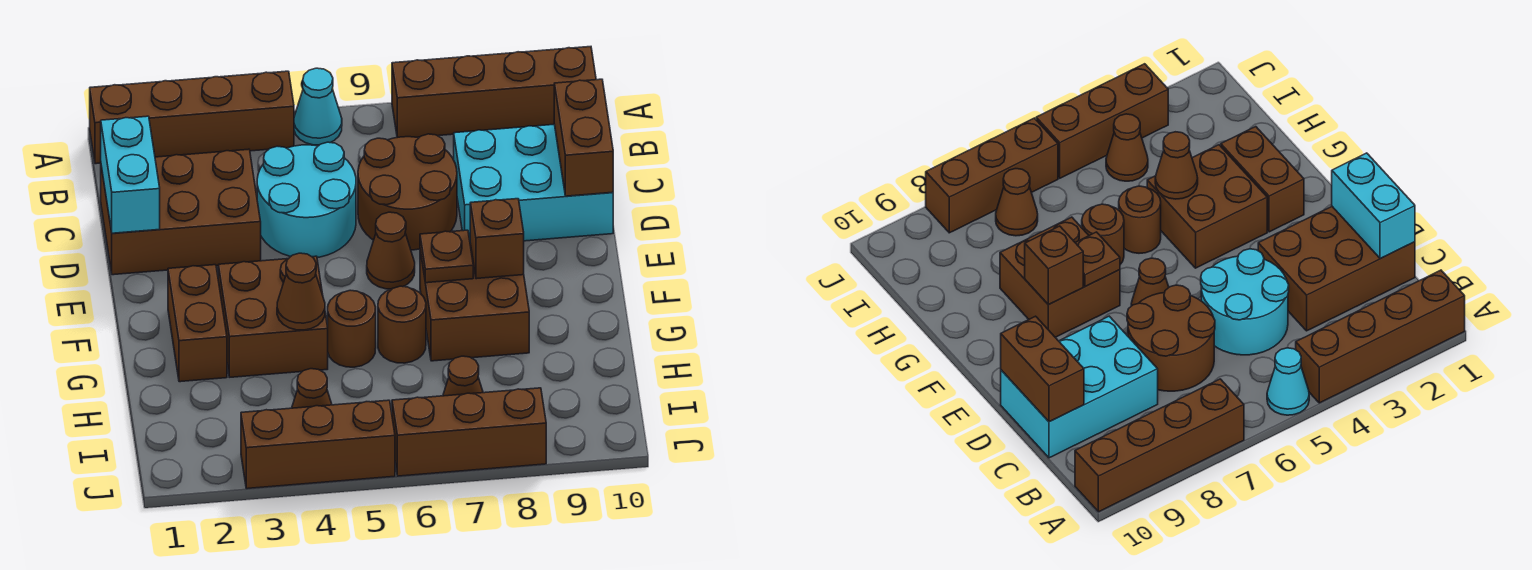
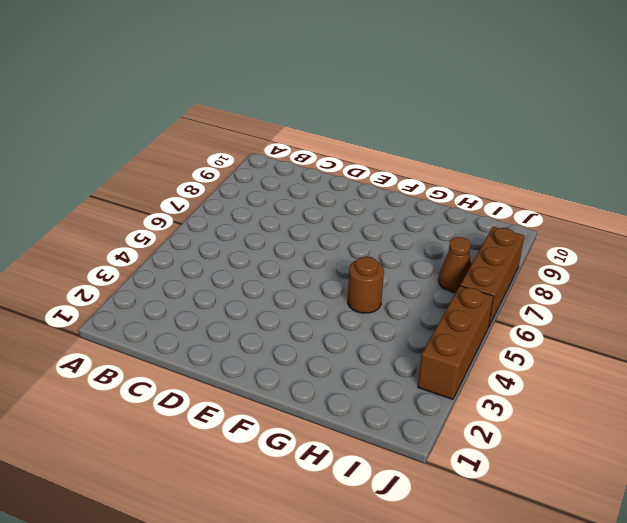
none -> brown 1x4 brick [90,71,294,164]
none -> cyan 1x1 cone [294,68,342,145]
none -> brown 1x4 brick [392,47,596,137]

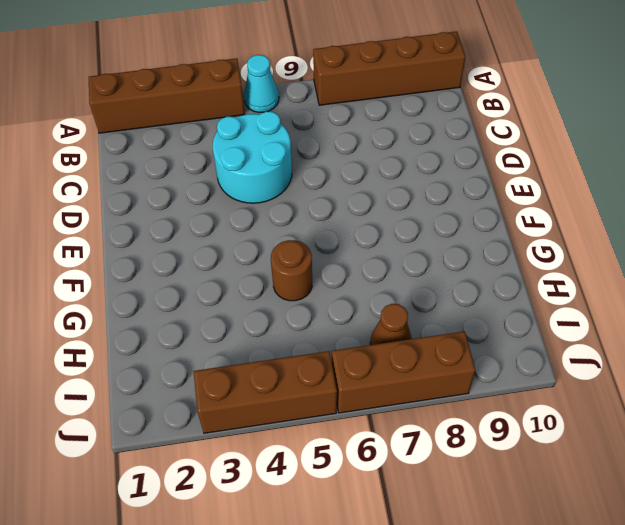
none -> brown 2x3 brick [101,149,261,275]
none -> brown 2x2 round brick [358,134,457,250]
none -> cyan 2x3 brick [454,124,613,241]

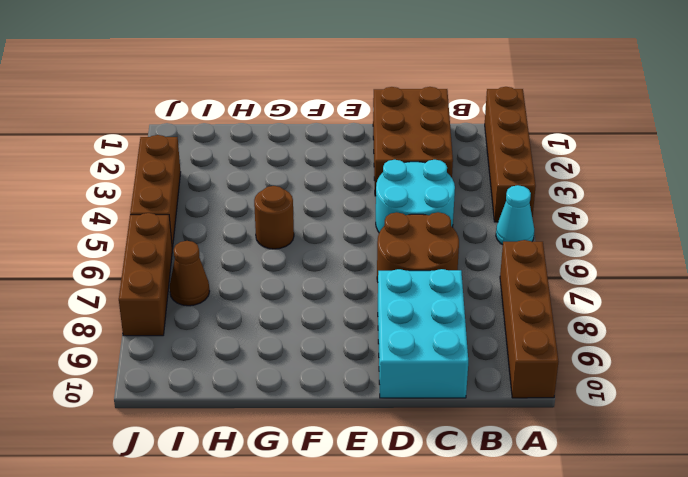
none -> brown 1x1 cone [367,212,415,289]
none -> brown 1x2 brick [168,265,227,382]
none -> brown 2x2 brick [218,256,328,377]

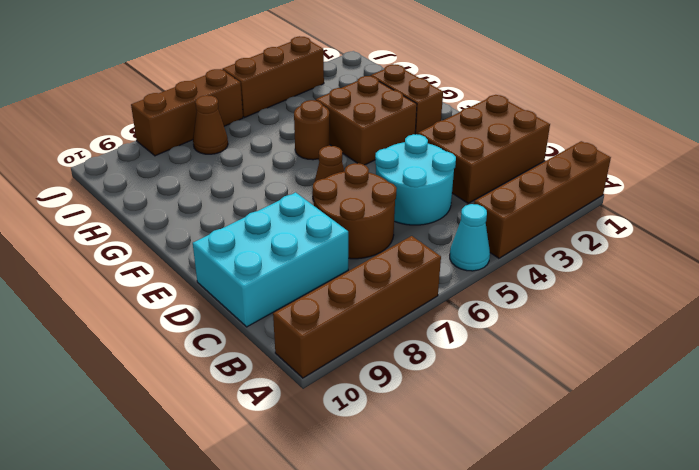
none -> brown 2x2 brick [420,244,529,361]
none -> brown 1x1 round brick [378,286,426,363]
none -> brown 1x1 cone [292,369,332,408]

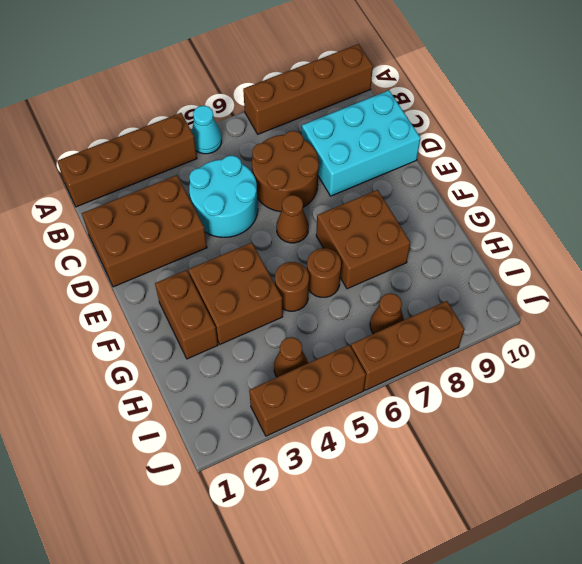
none -> cyan 1x2 brick [101,116,160,233]
none -> brown 1x2 brick [554,79,613,196]
none -> brown 1x1 plate [420,230,473,283]

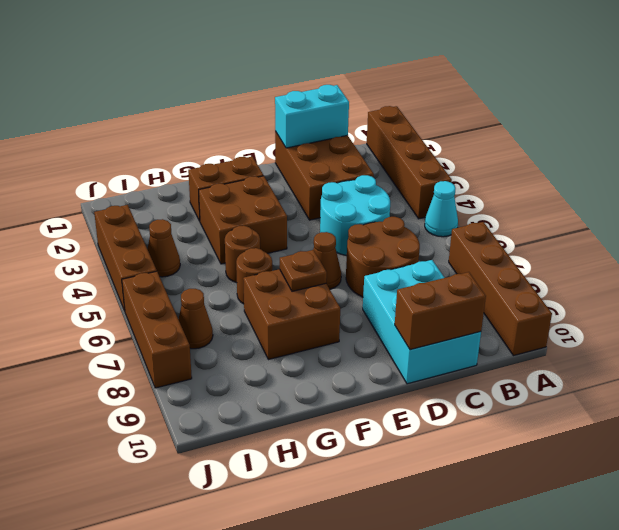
none -> brown 1x1 brick [470,199,524,279]
none -> brown 1x1 cone [277,253,325,330]

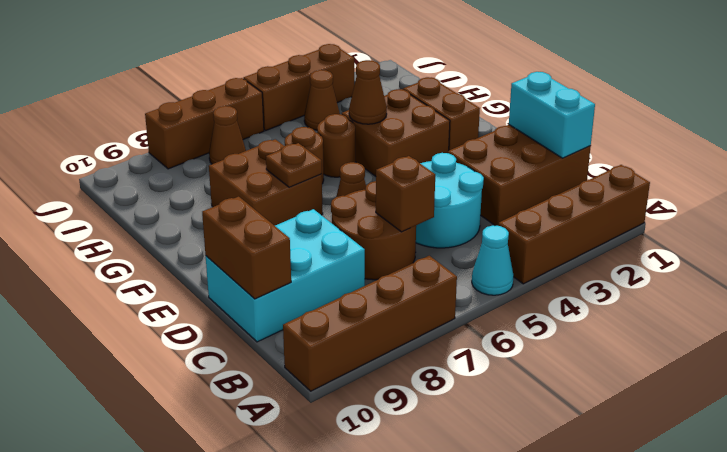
brown 1x1 brick [376,156,435,232] -> brown 1x1 brick moved to [470,199,524,279]

